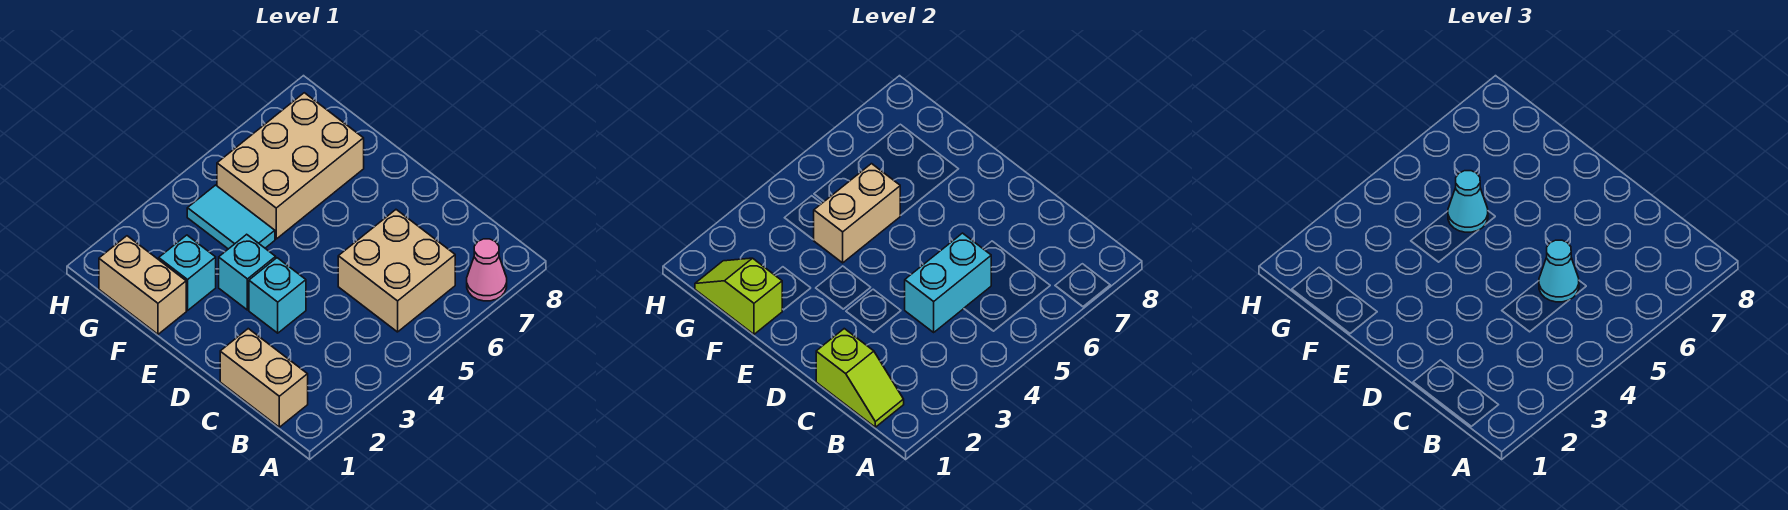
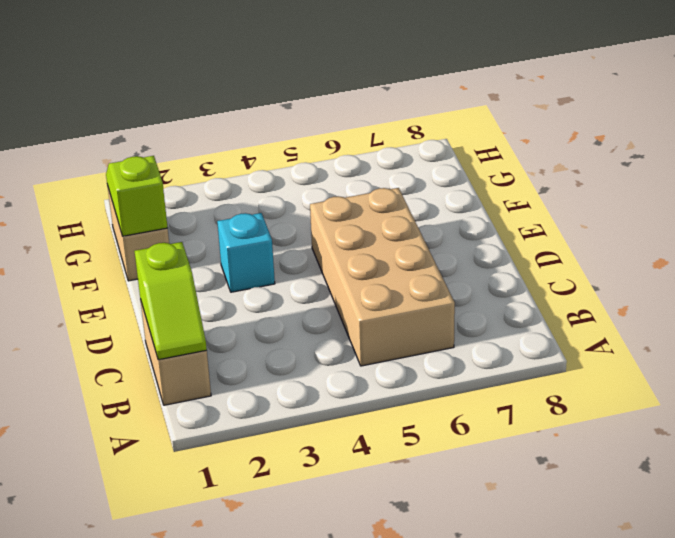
tan 2x4 brick [310,188,455,366] -> tan 2x2 brick [338,210,455,332]
none -> pink 1x1 cone [467,239,507,301]
none -> cyan 1x1 brick [249,258,306,333]
none -> cyan 1x1 brick [159,235,216,310]

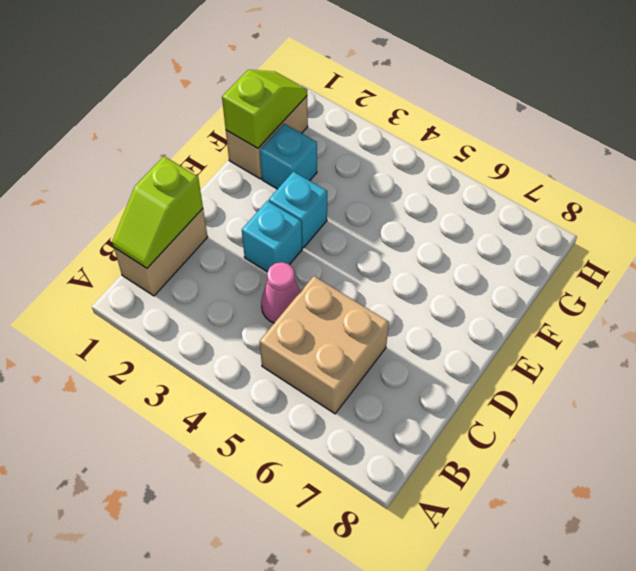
pink 1x1 cone [261,262,301,323] -> pink 1x1 cone moved to [467,239,507,301]
none -> cyan 1x2 tile [187,185,275,249]
none -> tan 2x3 brick [217,93,364,239]
none -> cyan 1x2 brick [905,233,991,332]

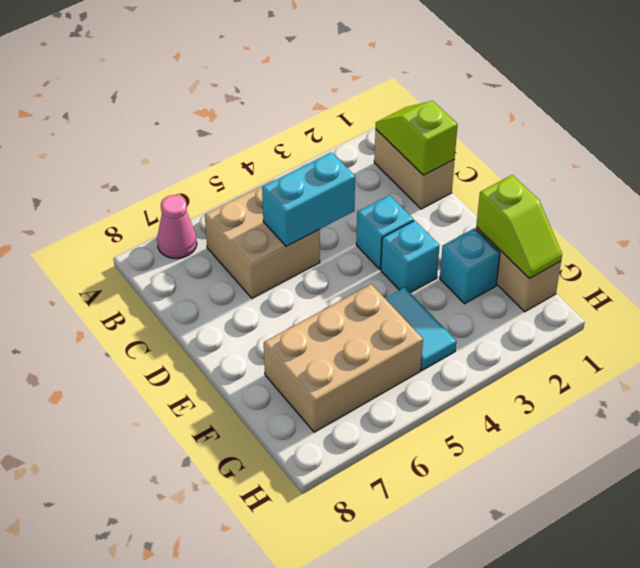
none -> tan 1x2 brick [814,164,900,263]
none -> cyan 1x1 cone [1539,240,1579,302]
none -> cyan 1x1 cone [1448,171,1488,232]

